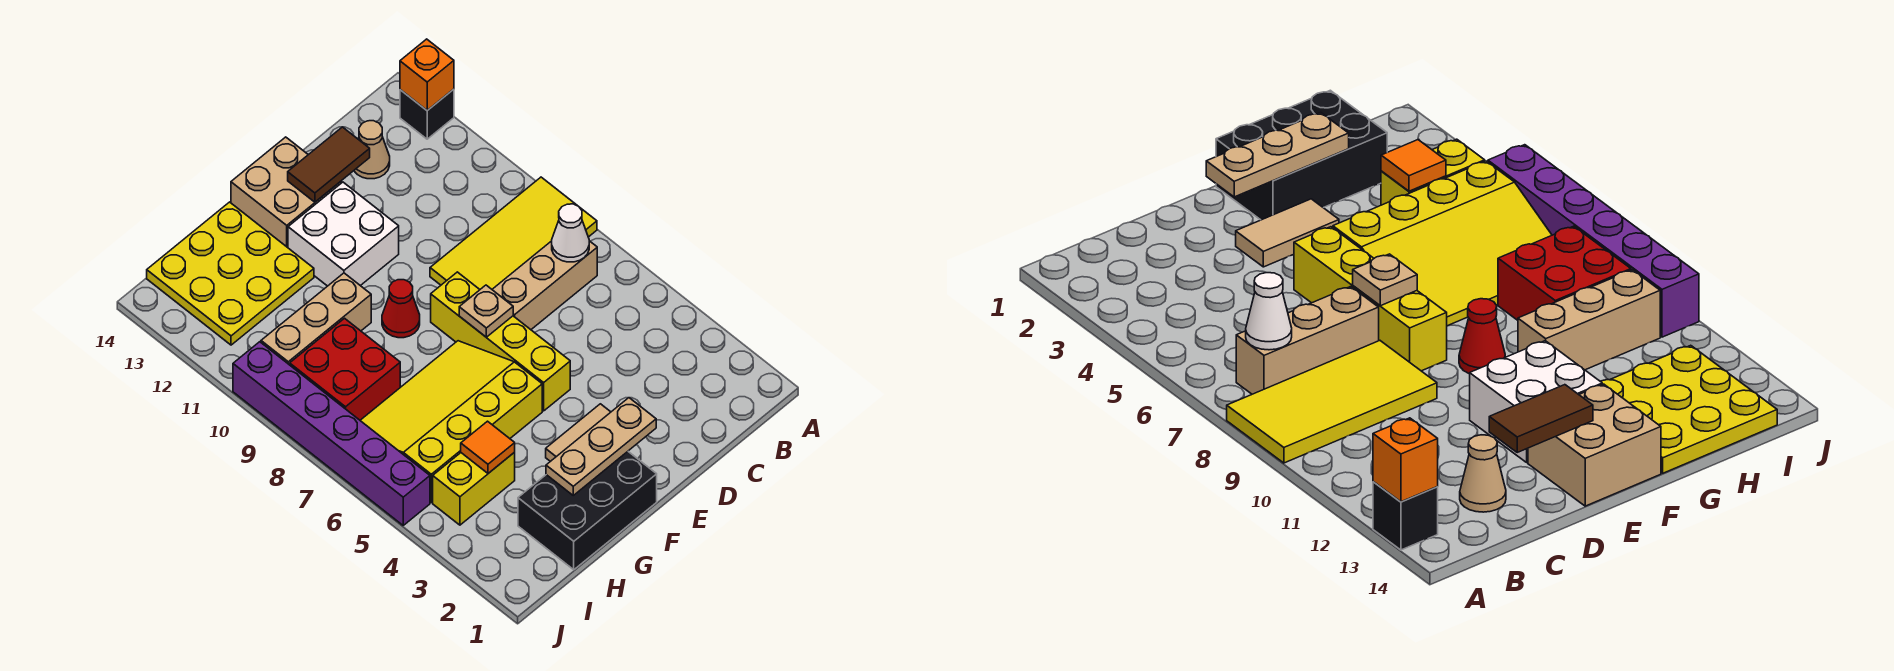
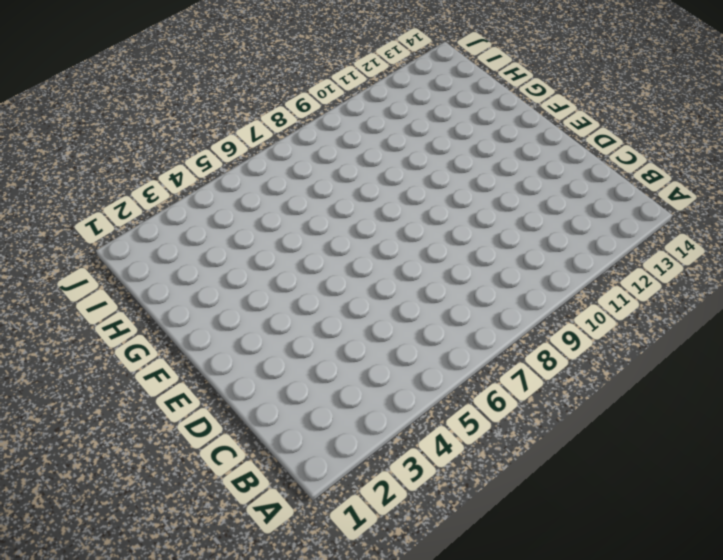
none -> yellow 2x4 tile [430,177,597,289]
none -> black 1x1 brick [400,89,454,139]
none -> tan 1x3 brick [492,241,597,330]

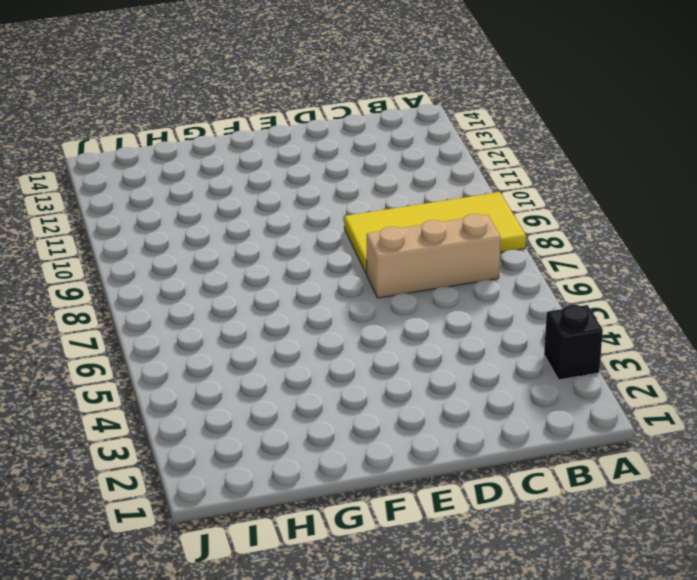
black 1x1 brick [544,305,603,380] -> black 1x1 brick moved to [400,89,454,139]
none -> tan 1x1 cone [354,121,390,179]
none -> tan 1x2 tile [546,404,610,461]
none -> yellow 1x4 brick [431,272,570,411]

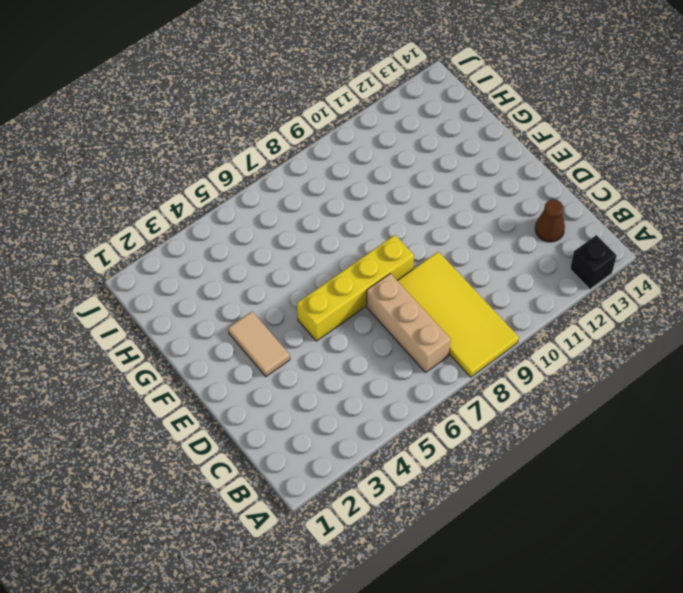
brown 1x1 cone [535,199,565,242] -> tan 1x1 cone [354,121,390,179]
none -> white 2x2 brick [288,182,399,286]
none -> tan 2x2 brick [231,137,342,248]
none -> black 2x3 brick [518,452,657,570]

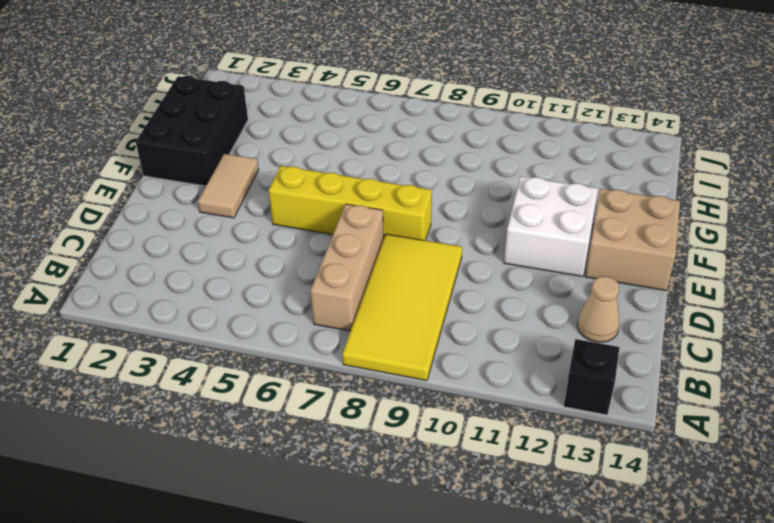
none -> yellow 3x4 slope [360,341,542,502]
none -> red 1x1 cone [382,280,420,338]
none -> tan 1x3 brick [261,273,371,365]

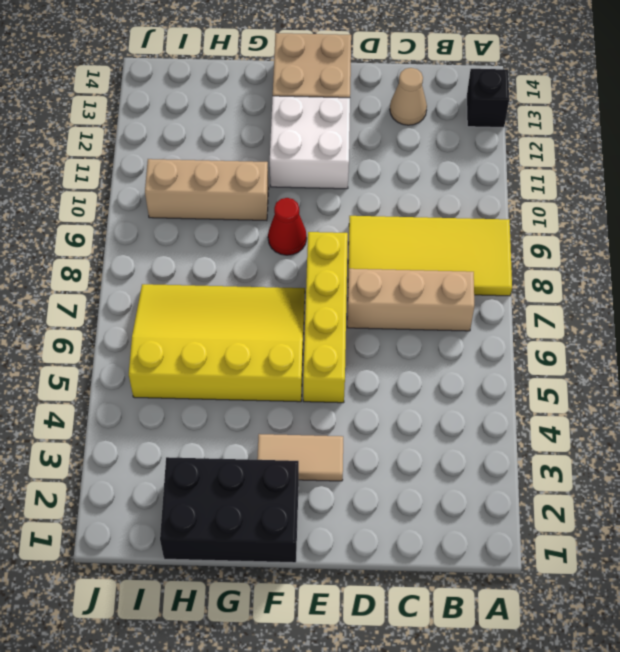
none -> yellow 3x3 plate [147,202,314,345]
none -> yellow 1x2 brick [433,452,515,525]
none -> red 2x2 brick [290,318,400,420]

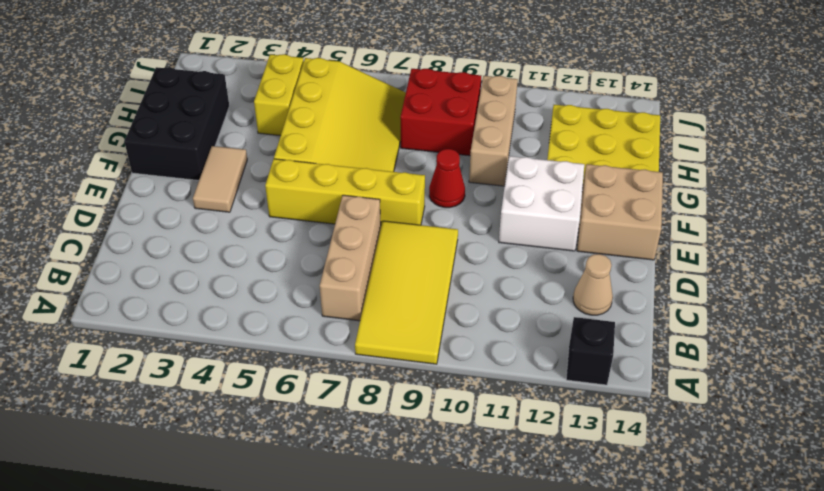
none -> purple 1x6 brick [233,342,430,525]
none -> orange 1x1 brick [400,39,454,110]
none -> white 1x1 cone [552,204,589,262]

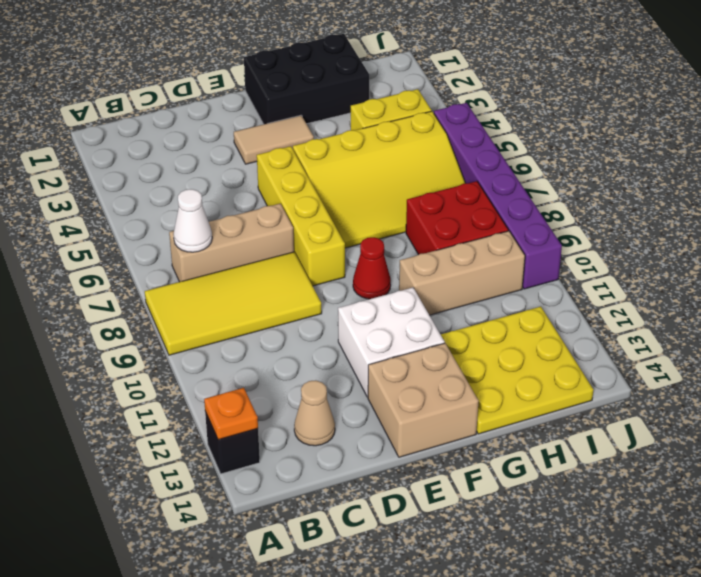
orange 1x1 plate [204,388,258,440] -> orange 1x1 brick [400,39,454,110]
none -> brown 1x2 tile [288,127,370,202]
none -> tan 1x3 plate [546,398,656,495]
none -> tan 1x1 plate [459,285,513,337]

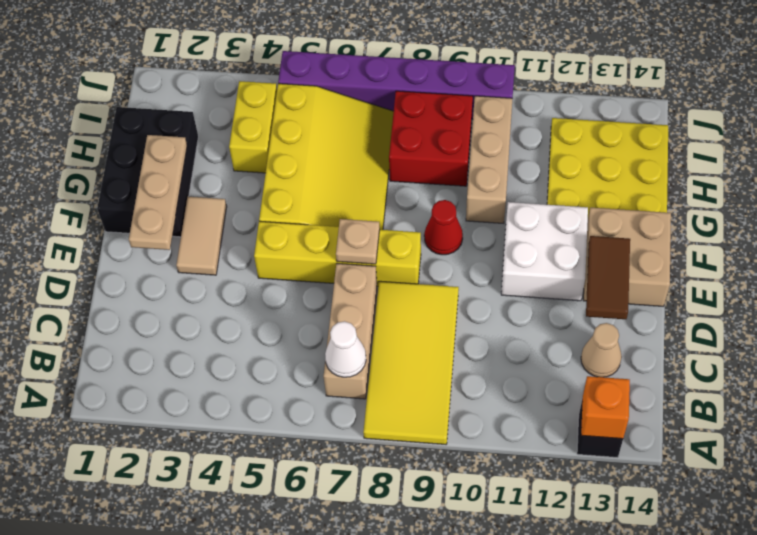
none -> orange 1x1 tile [461,421,515,473]

